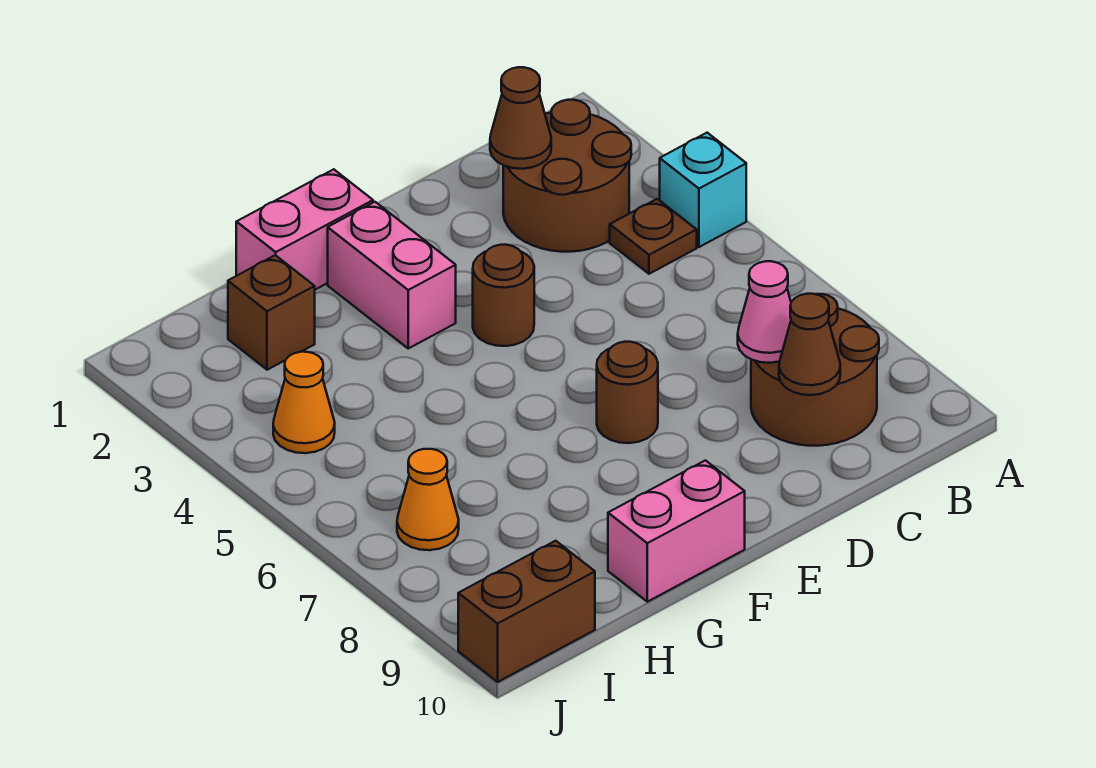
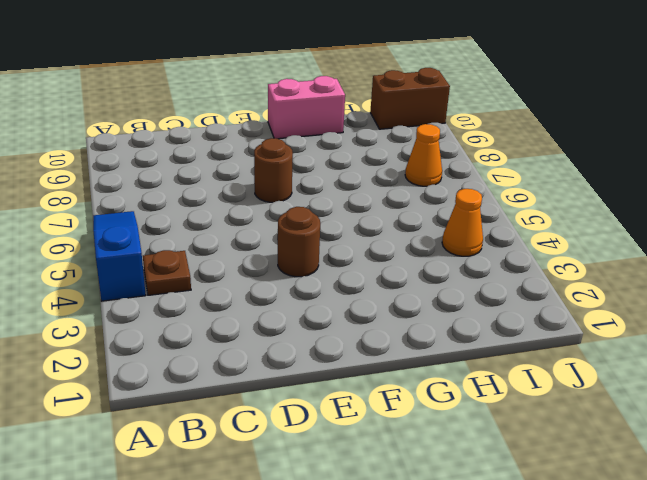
blue 1x3 slope [93,211,146,301] -> cyan 1x1 brick [660,133,746,247]
none -> brown 2x2 round brick [503,100,631,252]
none -> brown 2x2 round brick [751,294,879,446]
none -> pink 1x2 brick [236,169,373,290]

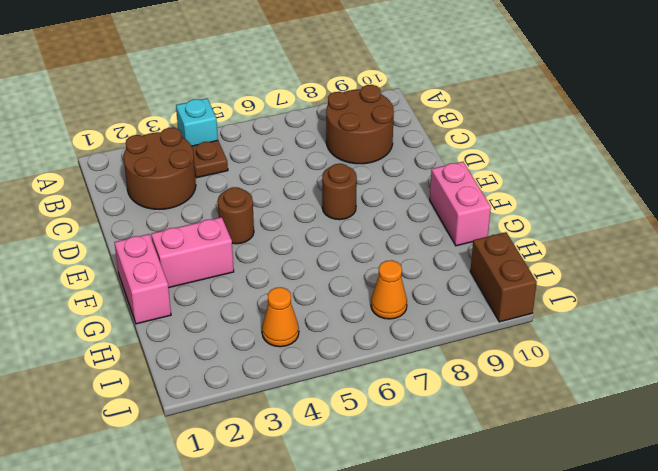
none -> brown 1x1 brick [228,255,315,370]
none -> brown 1x1 cone [490,67,551,169]
none -> pink 1x1 cone [738,261,791,363]

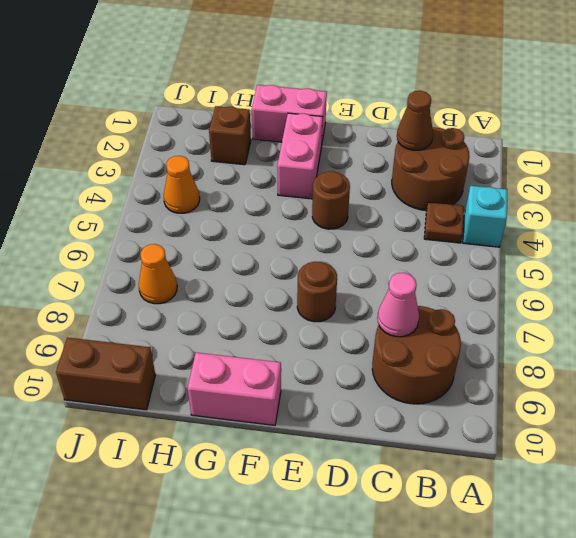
none -> brown 1x1 cone [779,294,840,395]

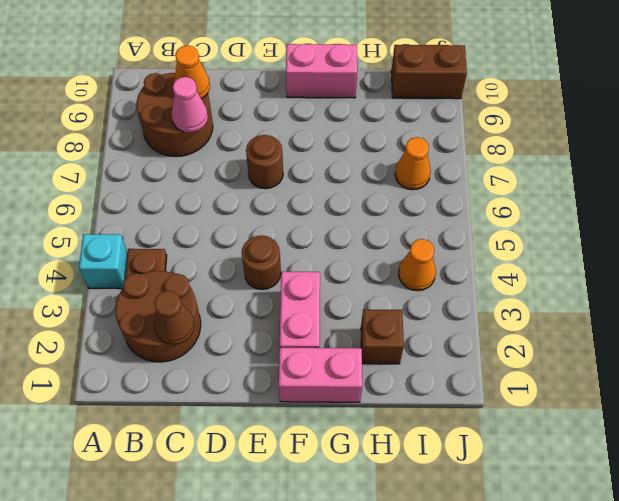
orange 1x1 cone [174,45,210,99] -> brown 1x1 cone [779,294,840,395]

